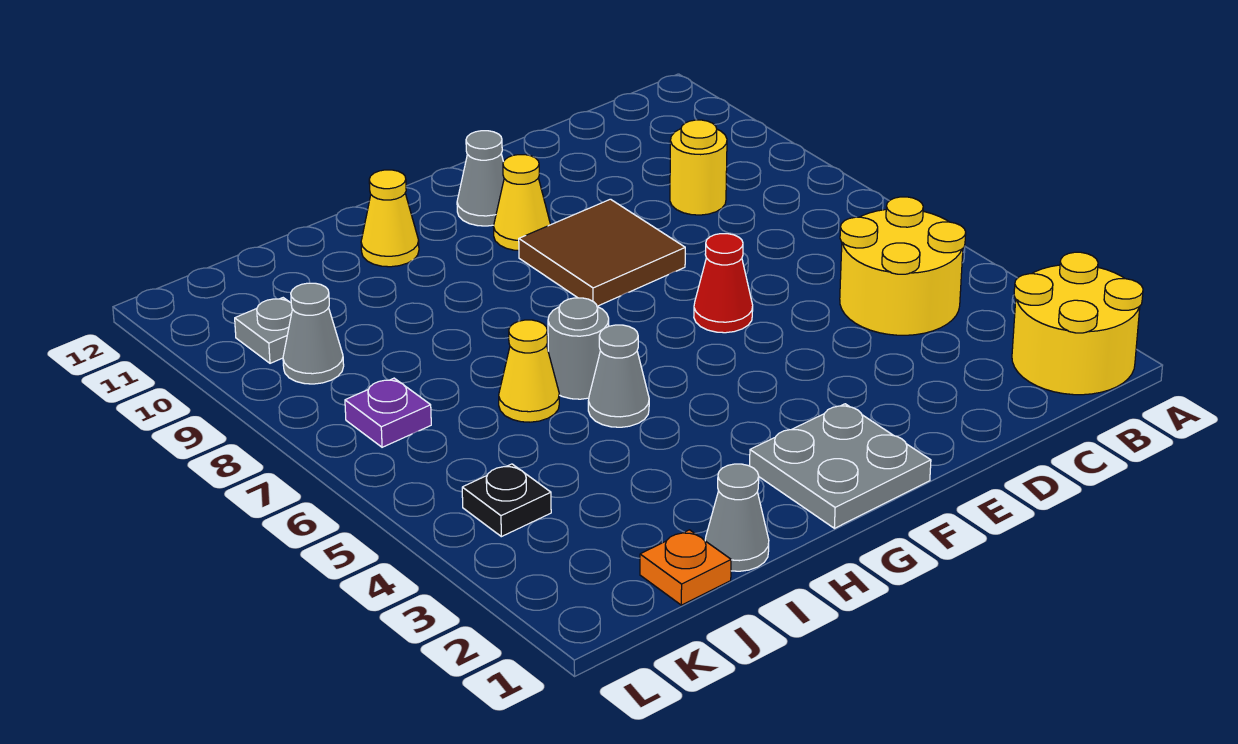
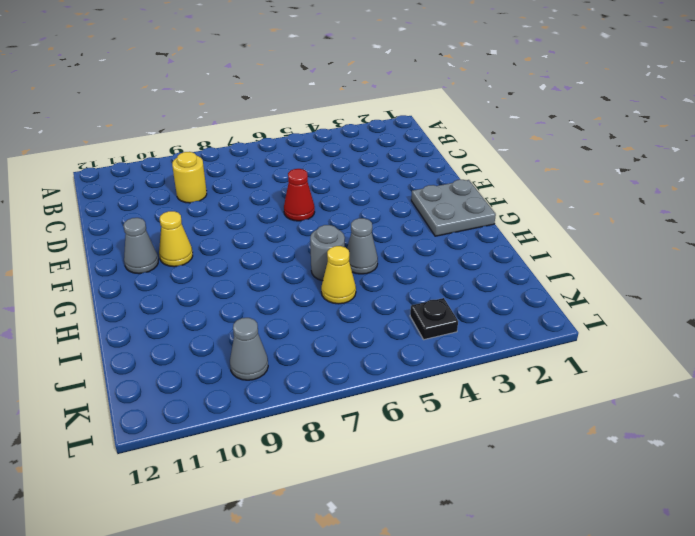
none -> yellow 2x2 round brick [1012,252,1143,395]
none -> yellow 2x2 round brick [840,197,966,335]
none -> brown 2x2 tile [519,199,685,306]

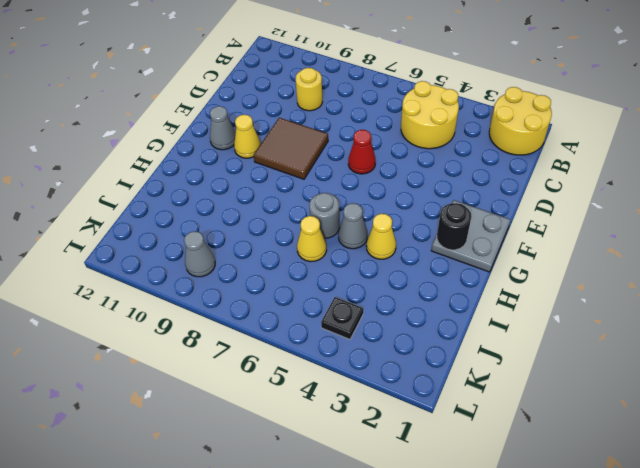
black 1x1 round brick [437,203,472,250] -> none
yellow 1x1 cone [366,214,396,259] -> yellow 1x1 cone moved to [361,170,419,267]
none -> grey 1x1 cone [705,464,769,571]
none -> orange 1x1 plate [640,530,731,605]
none -> purple 1x1 plate [345,378,431,447]

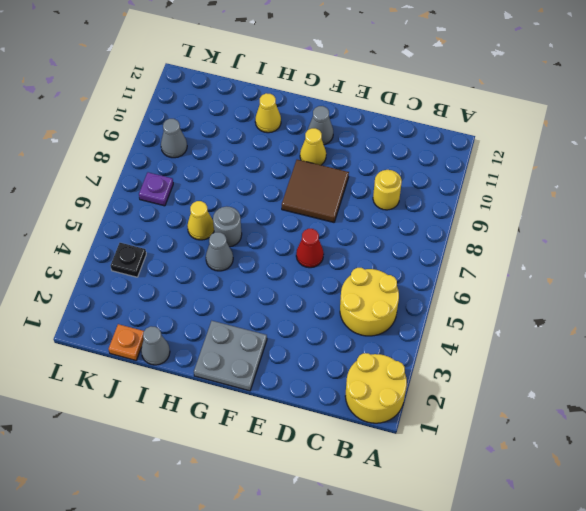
none -> grey 1x1 plate [235,298,292,363]

